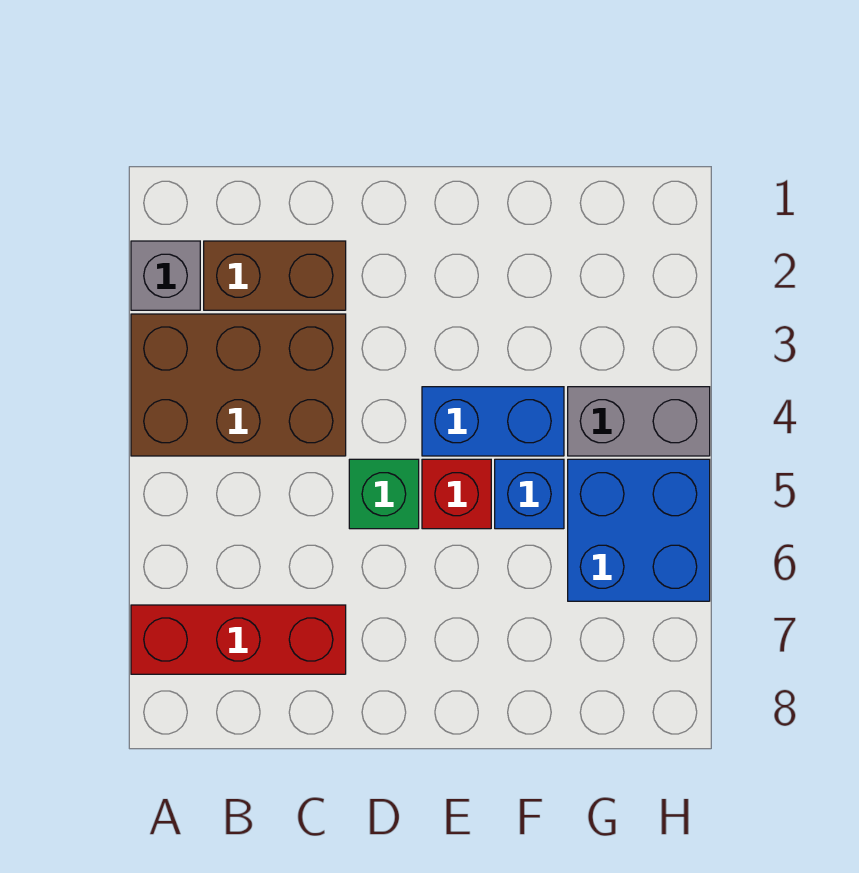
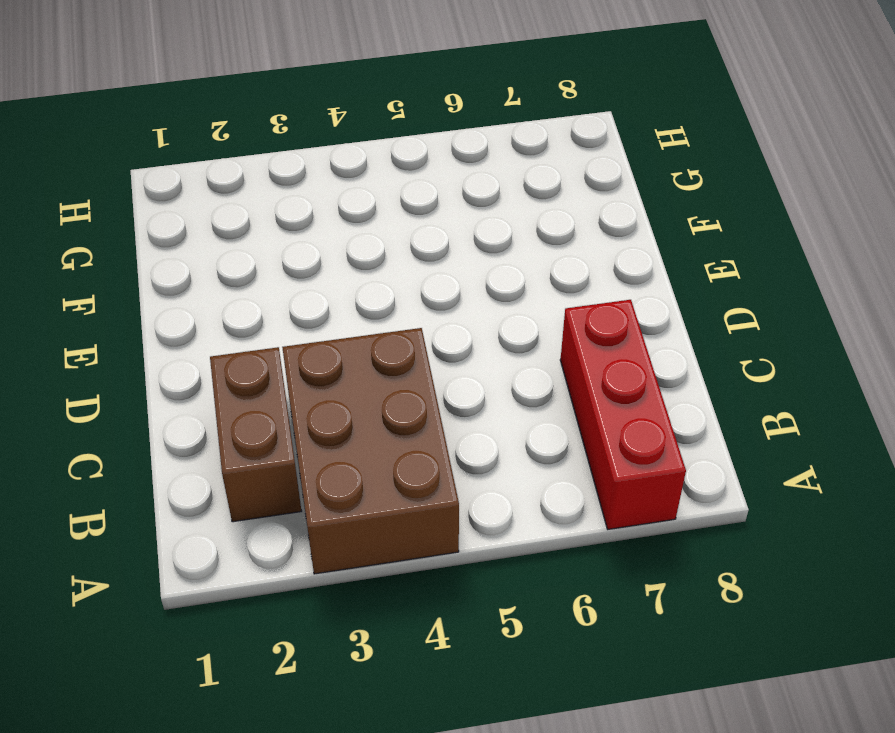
none -> grey 1x1 brick [131,241,200,310]
none -> green 1x1 brick [349,459,419,529]

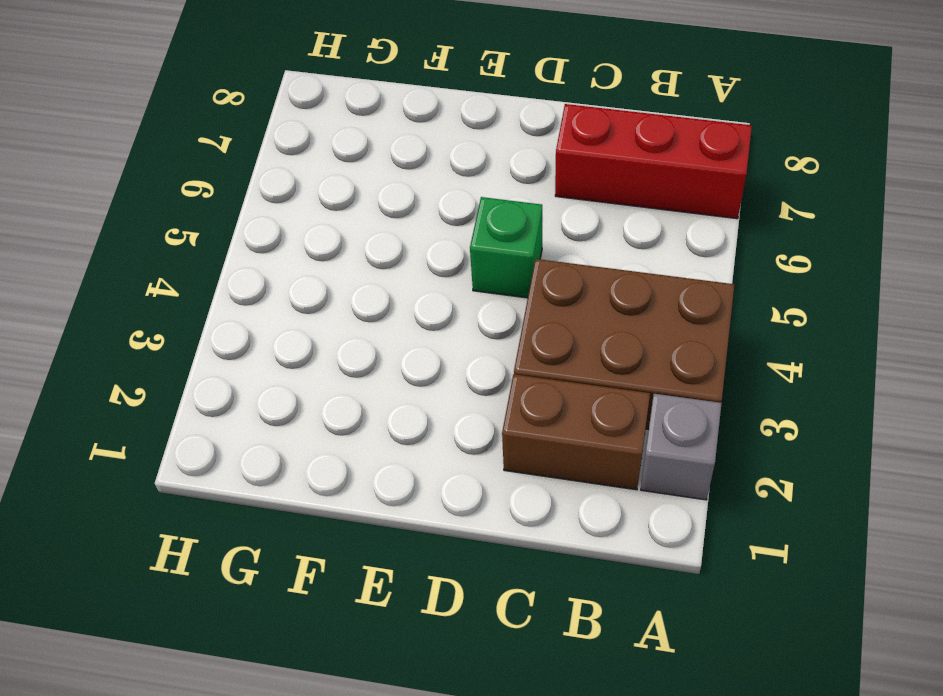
none -> blue 1x2 brick [422,387,564,456]
none -> red 1x1 brick [422,459,491,529]

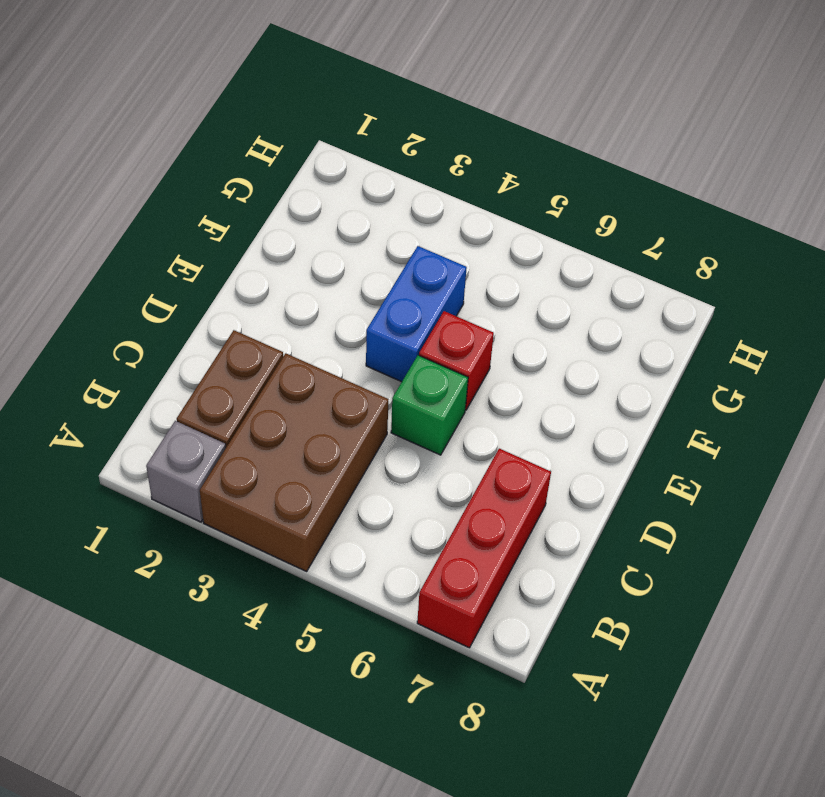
none -> blue 1x1 brick [495,459,564,529]
none -> grey 1x2 brick [568,387,710,456]

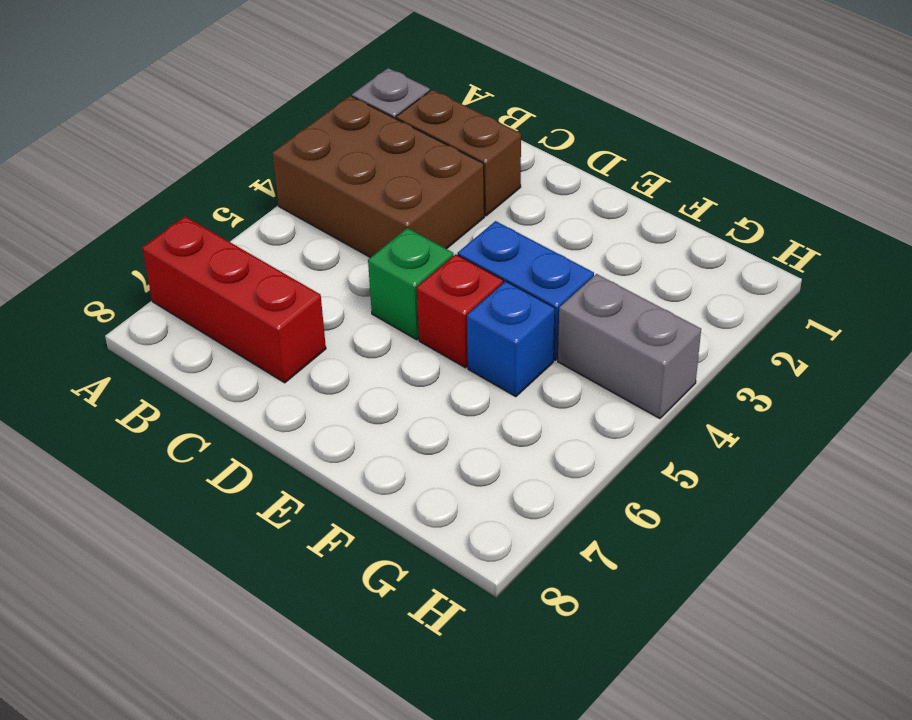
none -> blue 2x2 brick [568,459,710,601]

